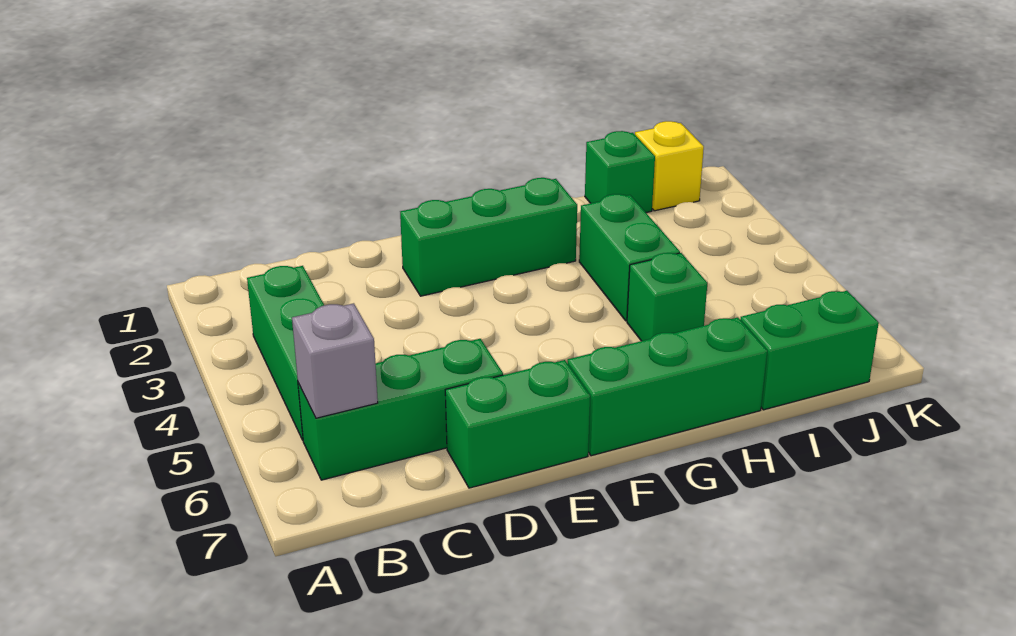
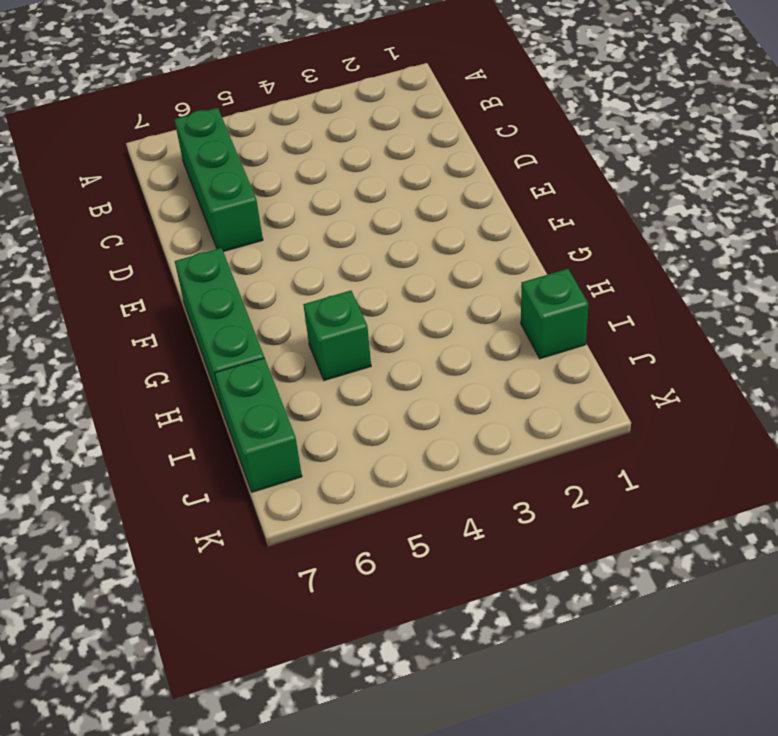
none -> green 1x3 brick [247,266,324,440]
none -> green 1x2 brick [445,360,590,488]

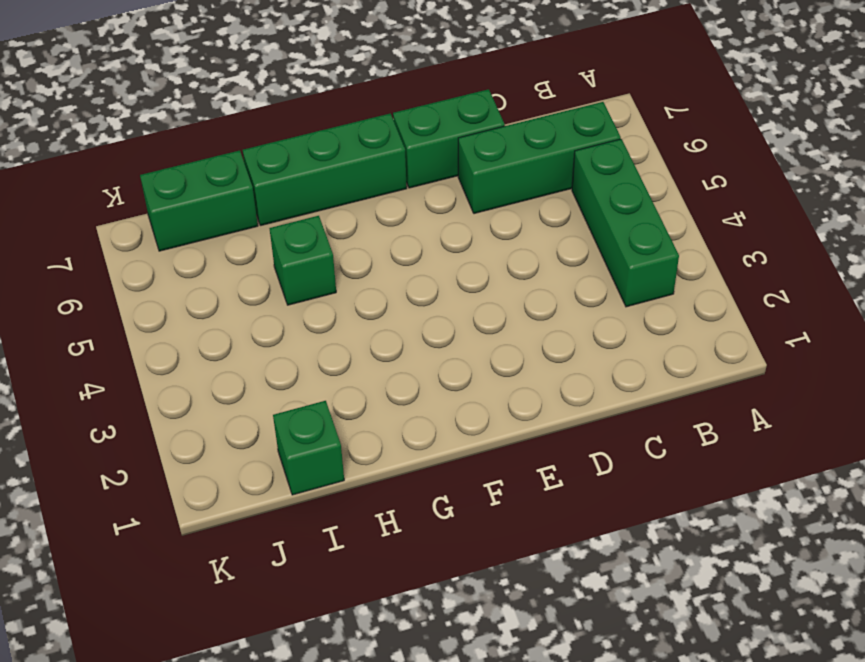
none -> green 1x3 brick [400,178,577,296]
none -> green 1x2 brick [579,194,680,321]

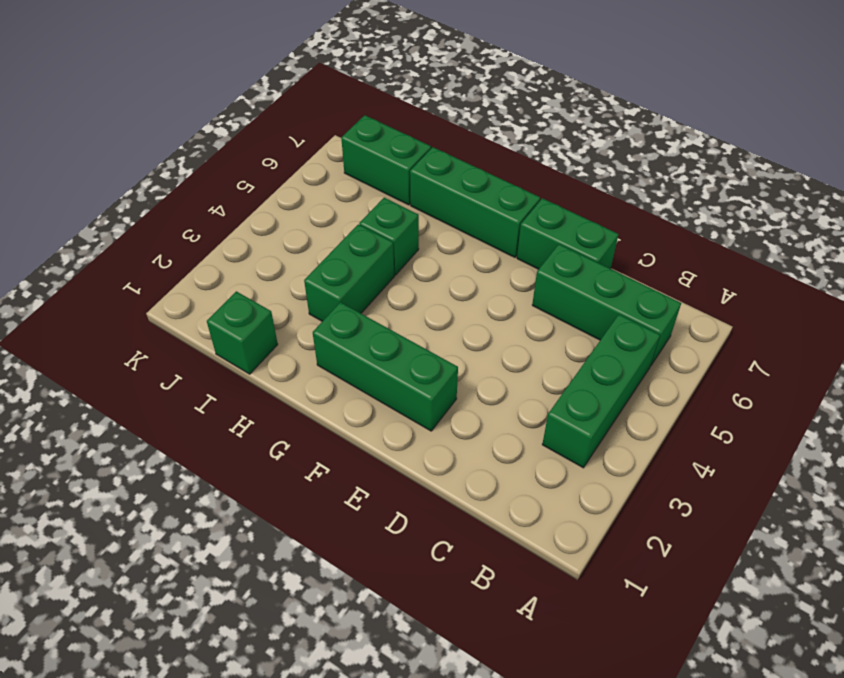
none -> yellow 1x1 brick [635,121,704,211]
none -> grey 1x1 brick [292,303,378,418]

